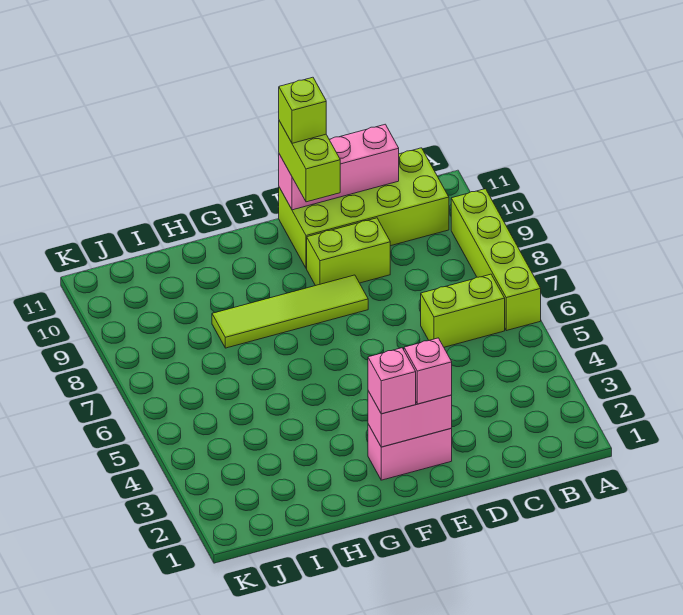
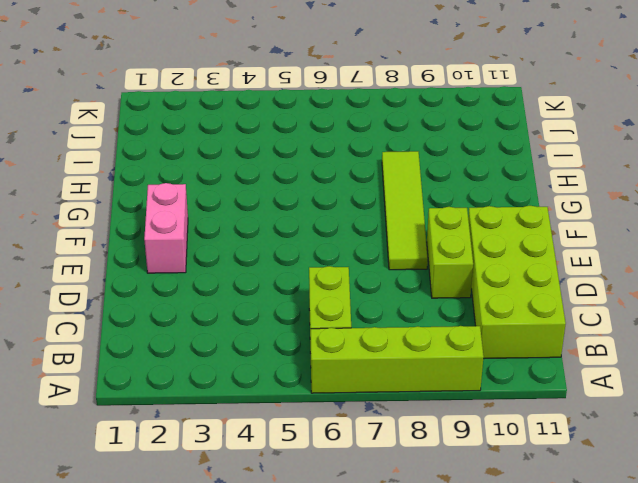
none -> pink 1x3 brick [279,124,399,210]
none -> pink 1x2 brick [368,391,452,447]
none -> pink 1x1 brick [404,338,452,404]

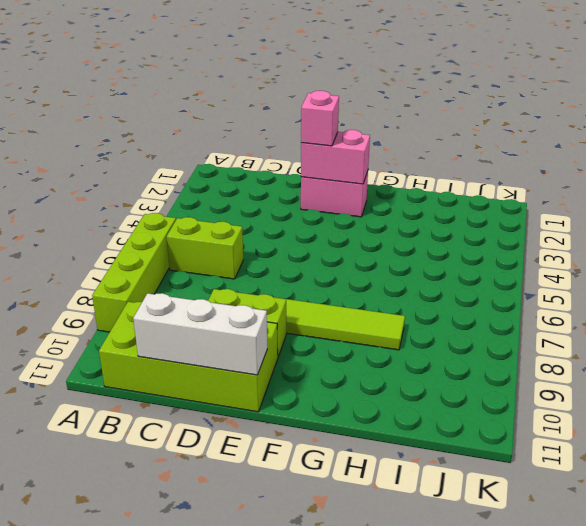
white 1x3 brick [133,293,267,375] -> pink 1x3 brick [279,124,399,210]
none -> lime 1x2 brick [279,121,340,202]
none -> pink 1x1 brick [368,348,416,414]
none -> lime 1x1 brick [279,77,326,143]

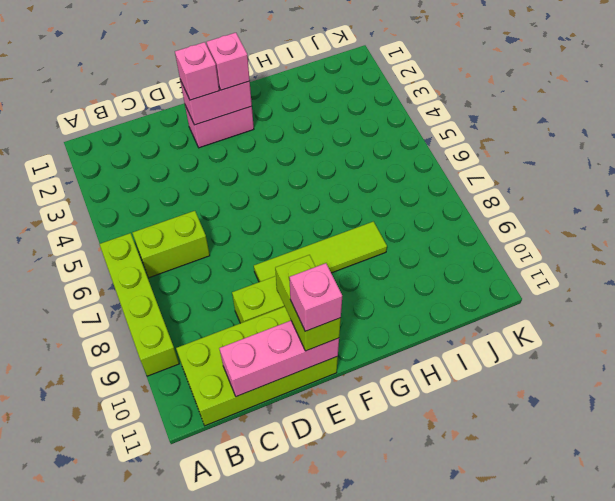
pink 1x1 brick [289,263,342,331] -> lime 1x1 brick [279,77,326,143]

